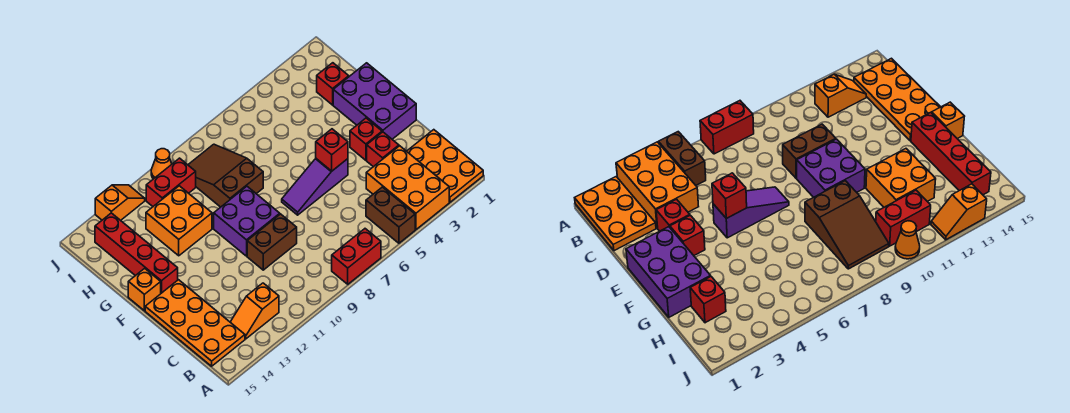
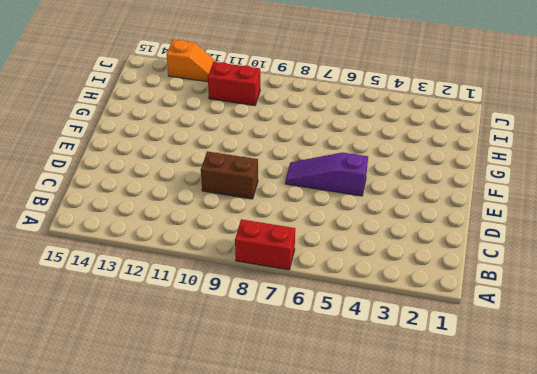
none -> orange 2x3 plate [407,130,483,202]
none -> orange 2x3 brick [366,146,449,229]
none -> brown 1x2 brick [366,187,415,243]

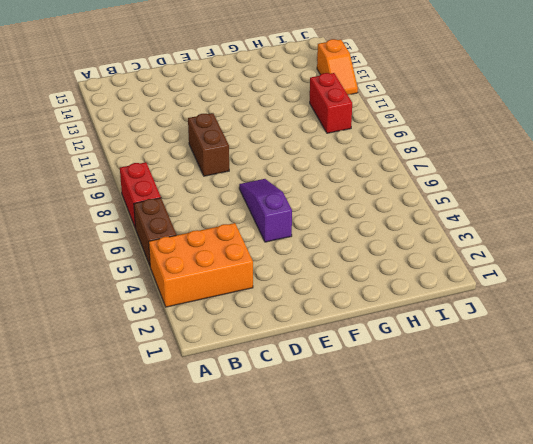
brown 1x2 brick [134,198,176,265] -> brown 1x2 brick turned to [366,187,415,243]
none -> orange 2x3 plate [407,130,483,202]
none -> orange 1x2 slope [230,283,279,339]
none -> orange 2x4 plate [145,280,245,366]

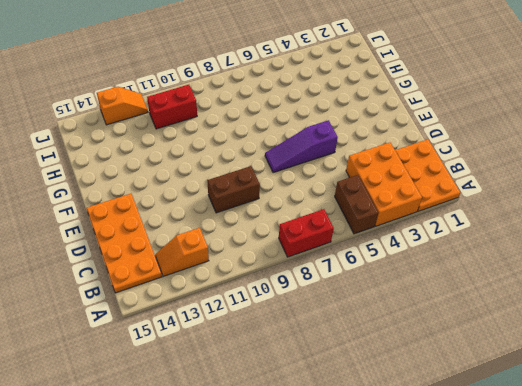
none -> red 1x1 brick [367,132,399,167]
none -> purple 2x3 brick [333,63,416,139]
none -> red 1x1 brick [350,118,382,160]

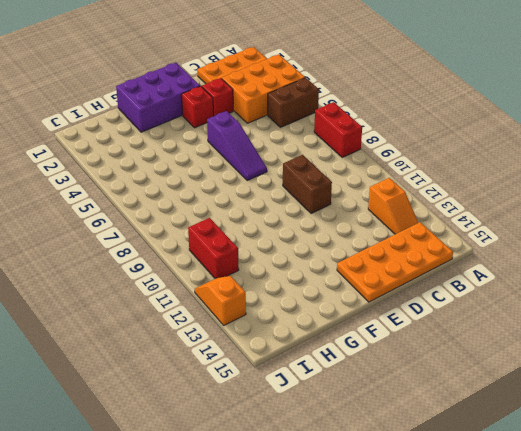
none -> purple 2x2 brick [214,187,280,256]
none -> red 1x4 brick [95,213,178,293]
none -> orange 1x1 brick [128,268,161,311]

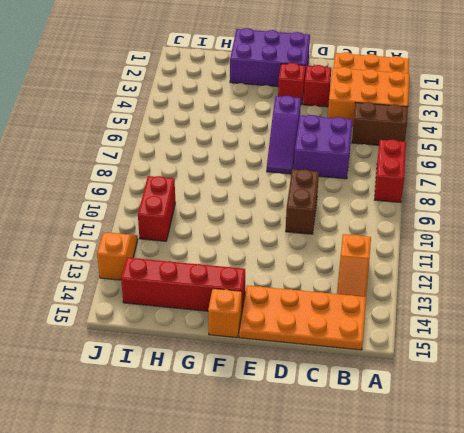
purple 2x2 brick [294,115,352,179] -> purple 2x2 brick moved to [214,187,280,256]
none -> brown 2x3 slope [188,144,263,207]
none -> orange 2x2 brick [146,186,212,256]
none -> red 1x1 brick [317,63,349,105]

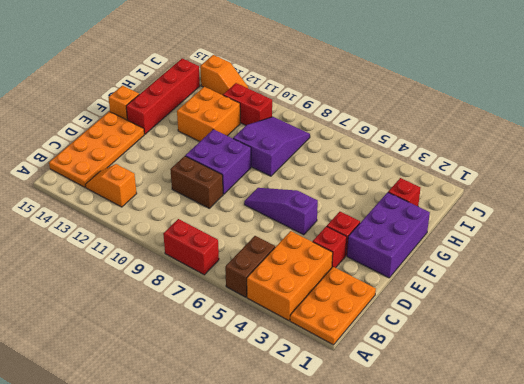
purple 2x3 slope [233,117,310,176] -> brown 2x3 slope [188,144,263,207]
none -> orange 1x1 cone [151,149,172,179]
none -> red 1x1 brick [316,129,348,171]

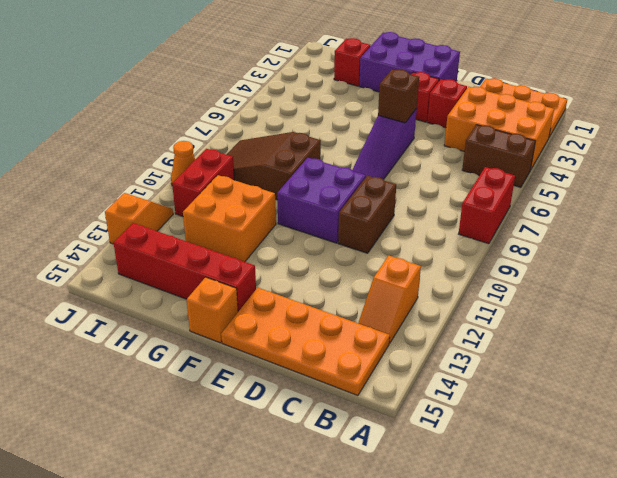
brown 1x1 brick [378,69,419,123] -> red 1x1 brick [316,129,348,171]

